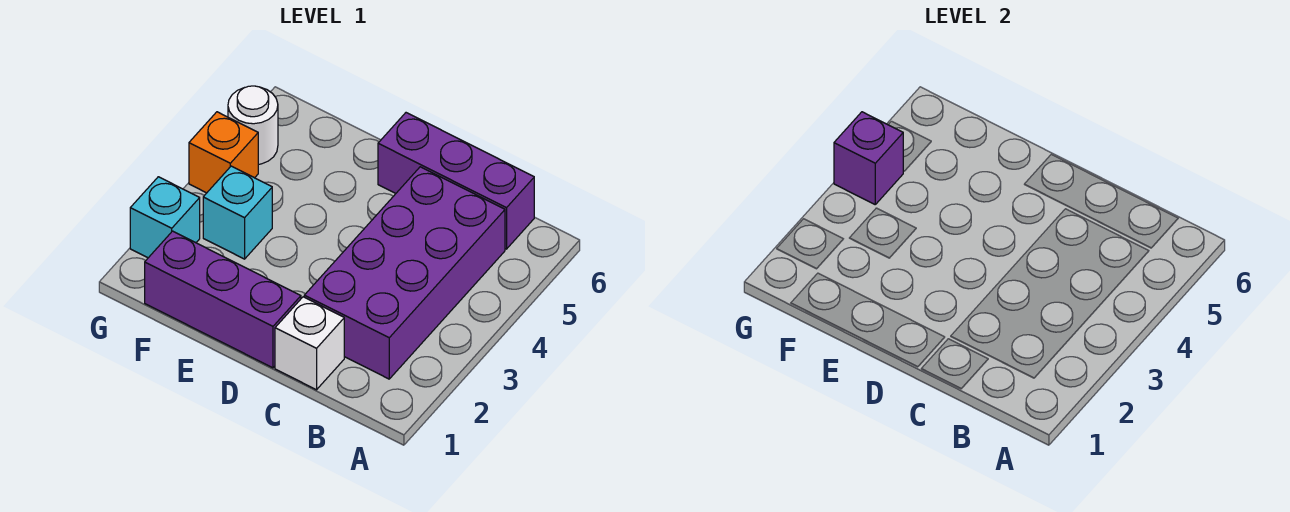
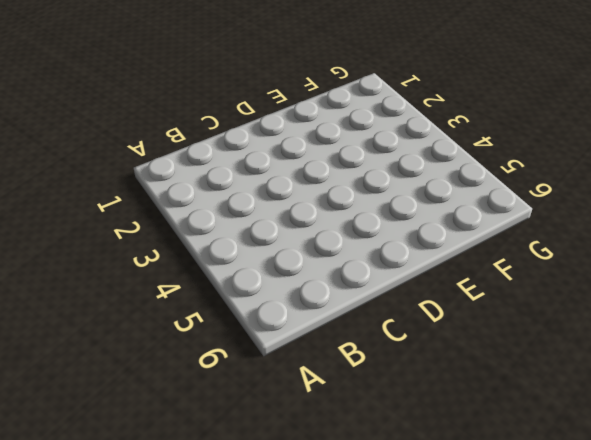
none -> purple 2x4 brick [304,167,505,379]
none -> purple 1x3 brick [378,113,534,249]

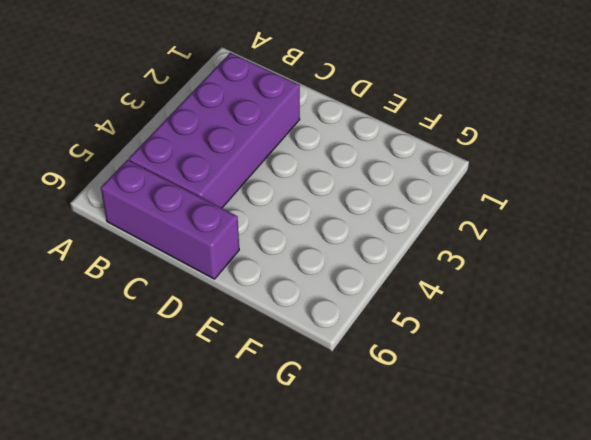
none -> white 1x1 brick [275,297,344,390]
none -> purple 1x3 brick [145,231,301,368]

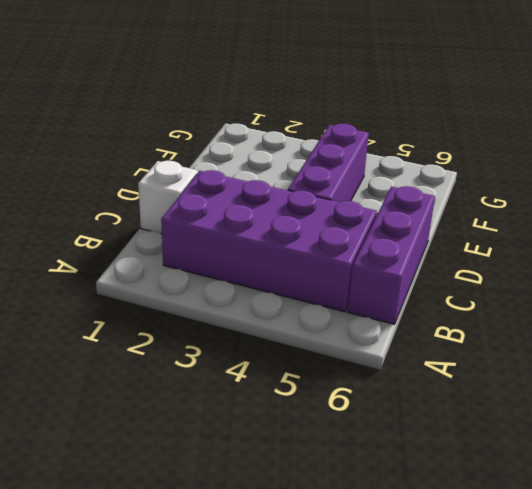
purple 1x3 brick [288,124,369,202] -> purple 1x3 brick moved to [145,231,301,368]
none -> cyan 1x1 brick [203,166,272,259]
none -> cyan 1x1 brick [130,177,200,258]

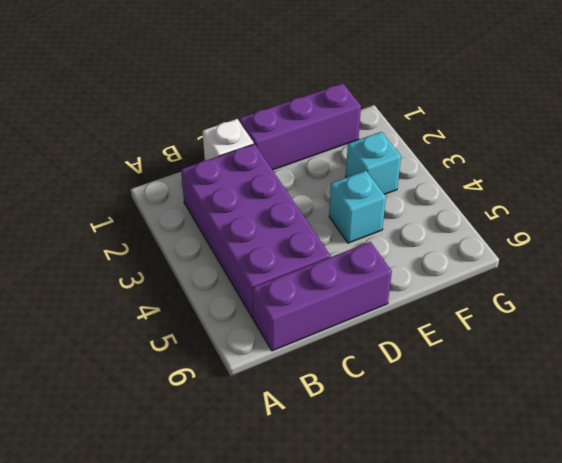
cyan 1x1 brick [329,171,386,243] -> cyan 1x1 brick moved to [130,177,200,258]
none -> orange 1x1 brick [189,112,258,193]
none -> white 1x1 round brick [228,86,278,164]

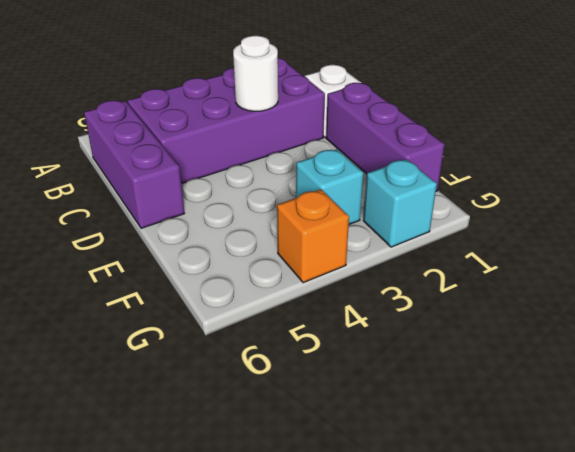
white 1x1 round brick [233,36,278,111] -> white 1x1 round brick moved to [228,86,278,164]
none -> purple 1x1 brick [834,112,903,204]

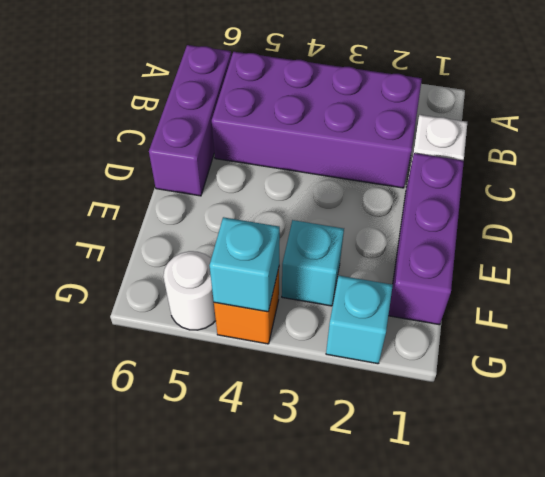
cyan 1x1 brick [210,217,280,312] -> purple 1x1 brick [834,112,903,204]

